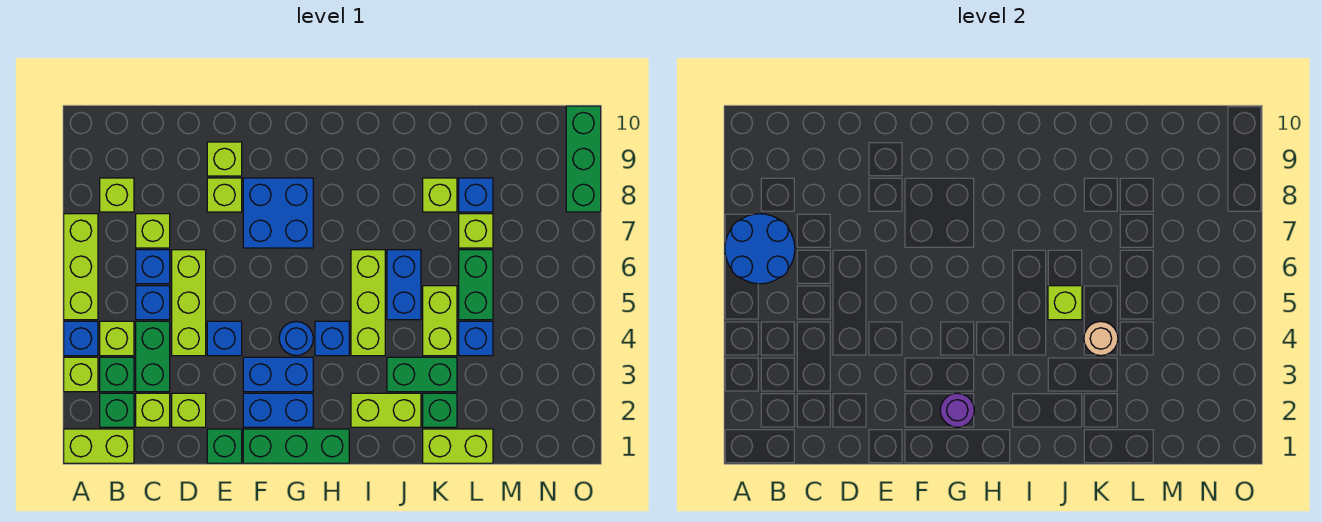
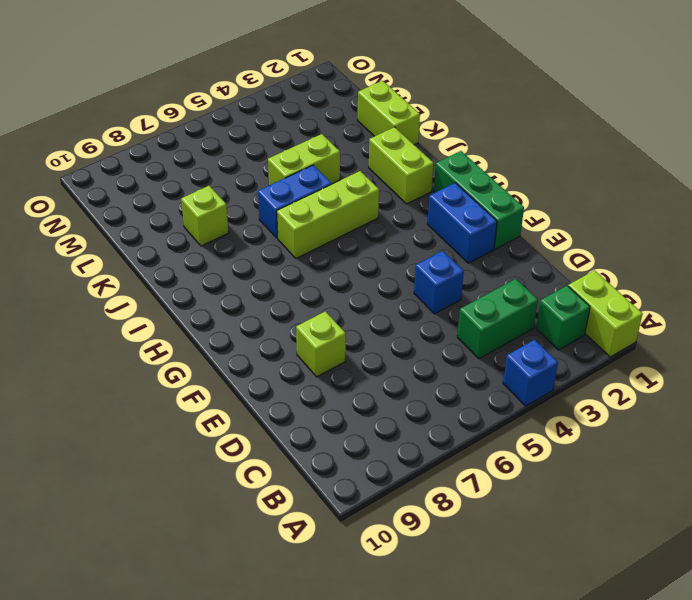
none -> lime 1x1 brick [64,357,98,392]
none -> lime 1x3 brick [64,214,98,320]
none -> green 1x1 brick [100,357,134,392]
none -> lime 1x1 brick [100,321,134,356]

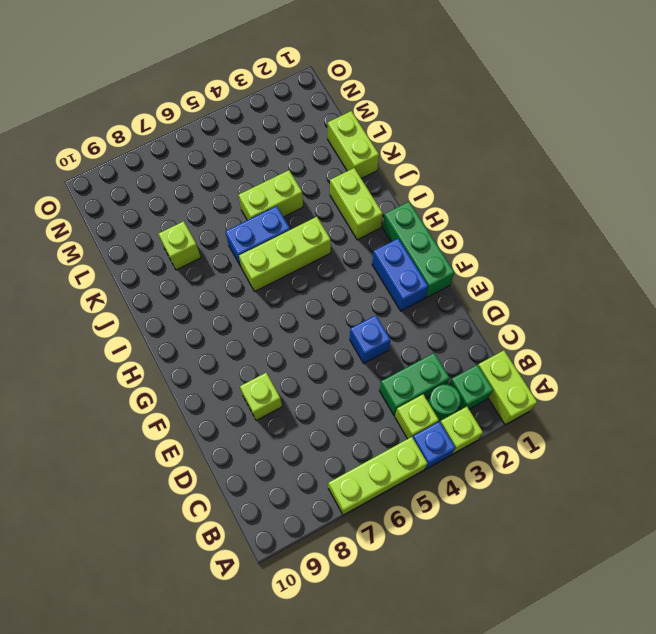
green 1x1 round brick [428,385,461,422] -> green 1x1 brick [100,357,134,392]
none -> lime 1x1 brick [100,178,134,212]
none -> lime 1x1 brick [136,393,170,427]
none -> blue 1x1 brick [136,286,170,320]
none -> blue 1x1 brick [136,250,170,284]

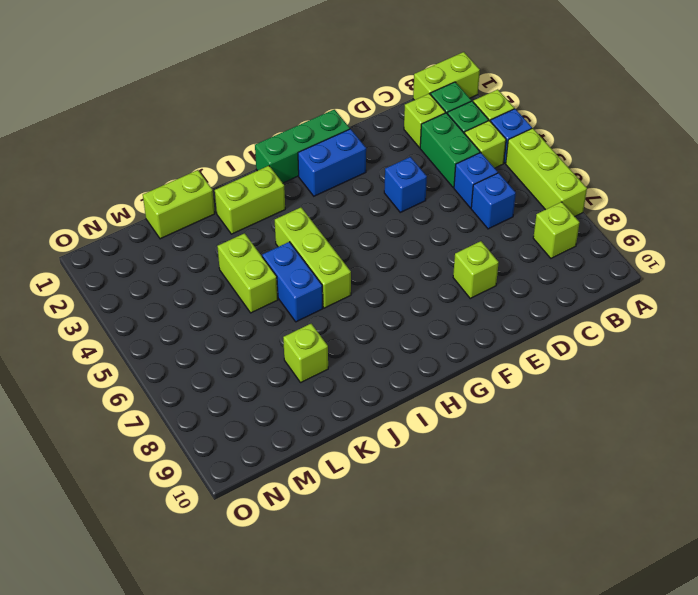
none -> lime 1x1 brick [136,214,170,248]
none -> lime 1x1 brick [172,393,206,427]
none -> lime 1x3 brick [172,250,206,356]
none -> green 1x1 brick [207,429,242,463]

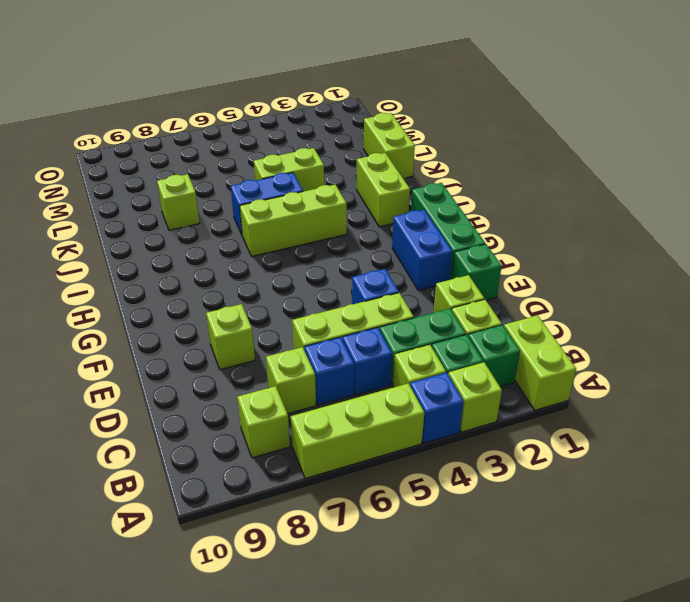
none -> lime 1x1 brick [207,142,242,176]
none -> blue 1x2 brick [243,357,313,392]
none -> blue 2x2 brick [243,178,313,248]
none -> blue 1x1 round brick [279,321,313,356]

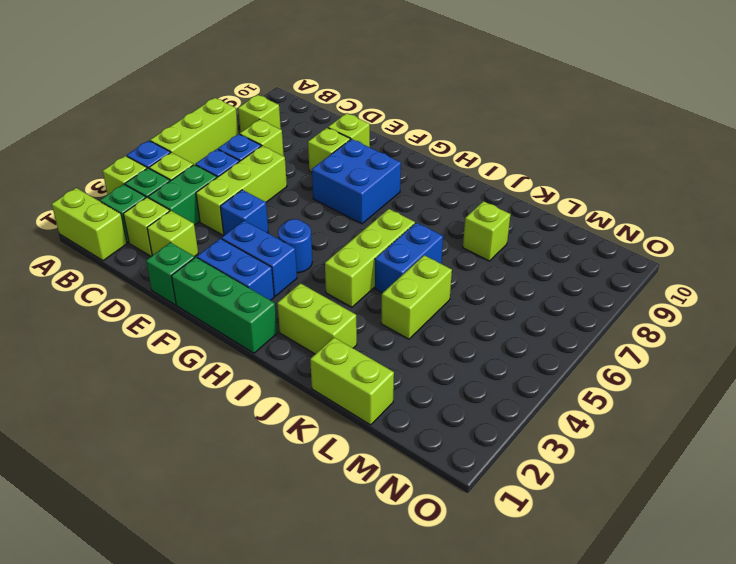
none -> blue 1x1 brick [315,321,349,356]
none -> green 1x2 brick [387,357,457,392]
none -> green 1x1 brick [423,393,457,427]
none -> blue 1x1 brick [459,321,493,356]

